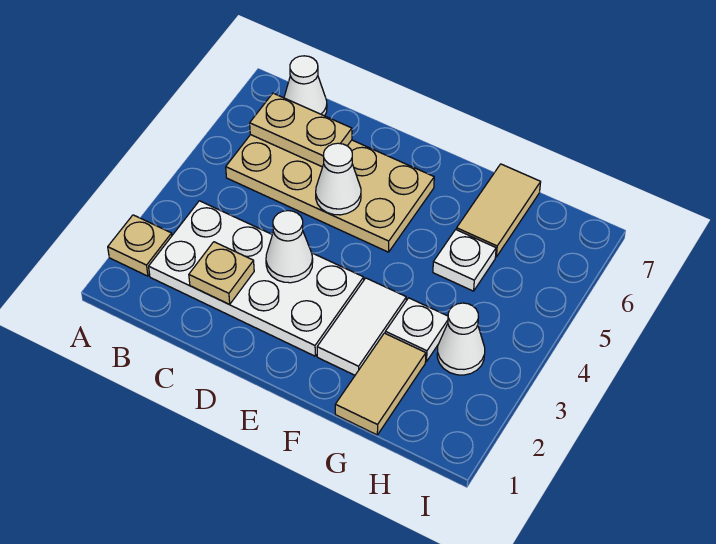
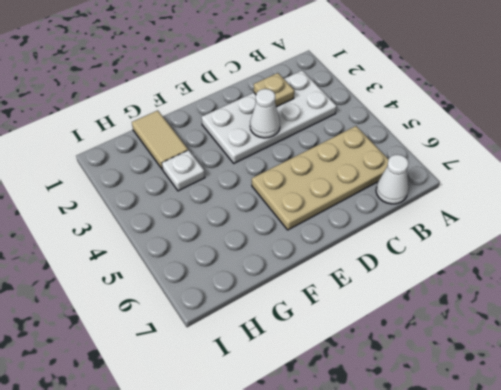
none -> tan 1x1 plate [108,215,172,276]
none -> white 1x2 tile [317,278,406,375]
none -> white 1x1 plate [433,230,496,291]

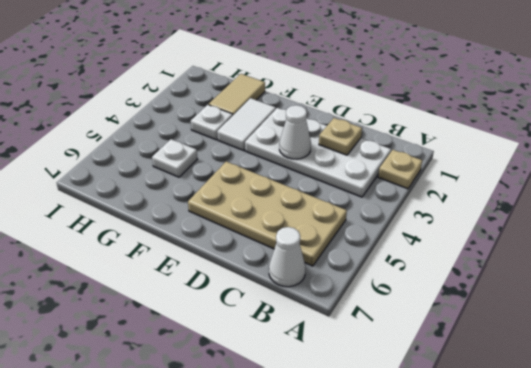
none -> tan 1x2 tile [457,164,541,257]
none -> white 1x1 cone [437,303,485,375]
none -> tan 1x2 plate [250,93,352,167]

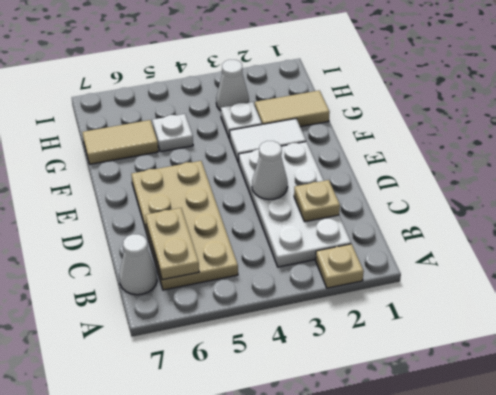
none -> white 1x1 cone [316,143,361,215]

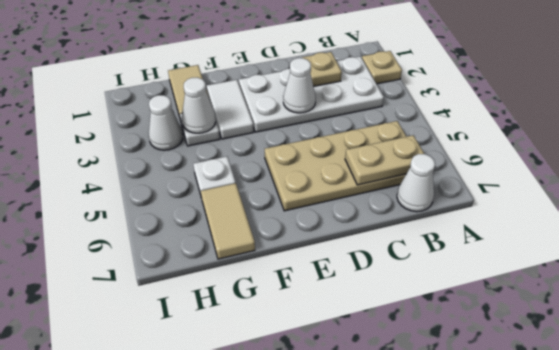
white 1x1 cone [182,77,216,133] -> white 1x1 cone moved to [316,143,361,215]

